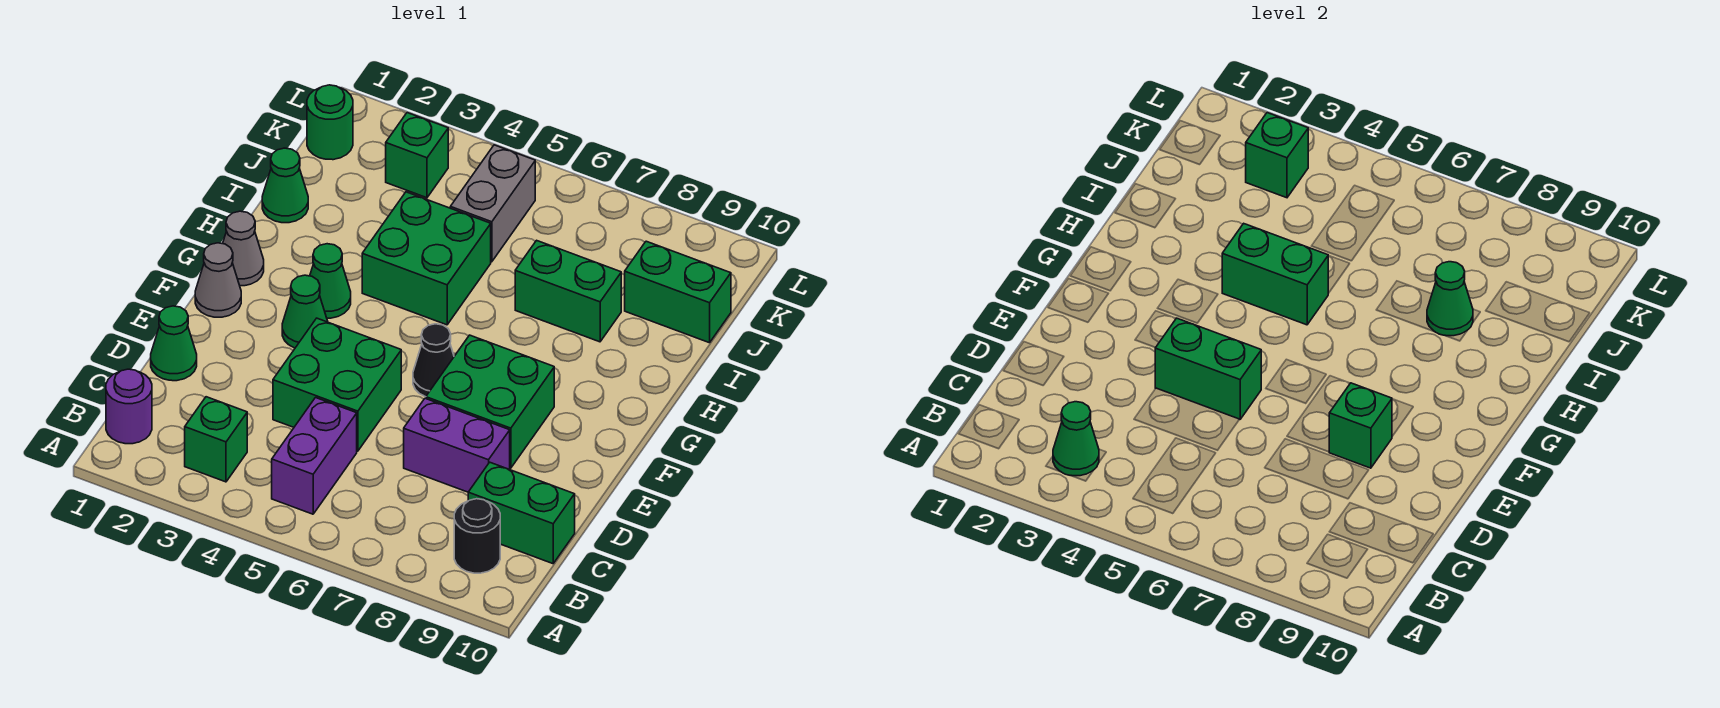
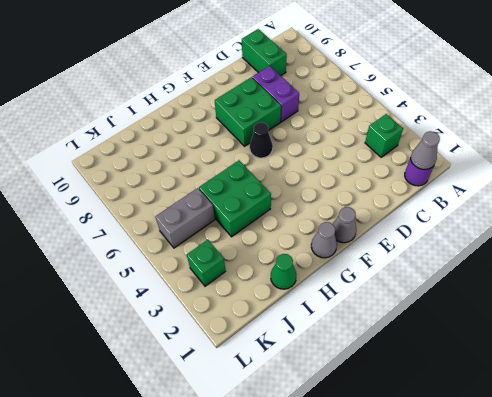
grey 1x1 cone [411,131,440,170] -> none
none -> purple 1x2 brick [272,398,357,514]
none -> black 1x1 round brick [454,499,500,573]
none -> green 1x1 cone [151,306,197,381]

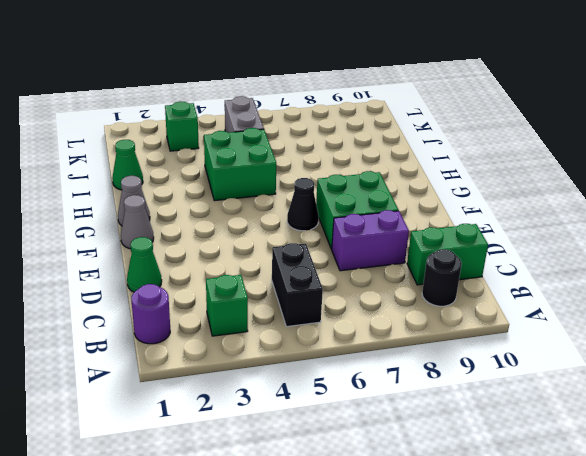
black 1x2 brick [272,243,323,327] -> purple 1x2 brick [272,398,357,514]
none -> green 2x2 brick [273,318,401,451]
none -> green 1x1 cone [282,275,328,348]
none -> green 1x1 cone [310,244,351,318]

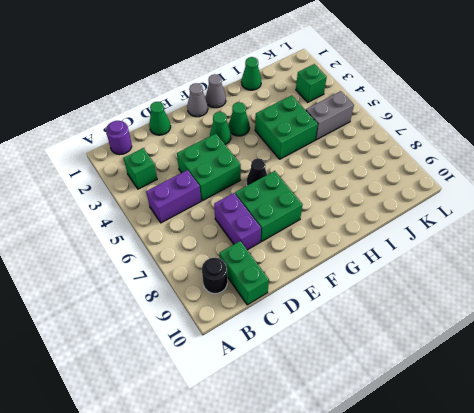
none -> green 1x2 brick [515,240,621,342]
none -> green 1x2 brick [625,241,731,343]
none -> green 1x1 round brick [307,85,353,160]

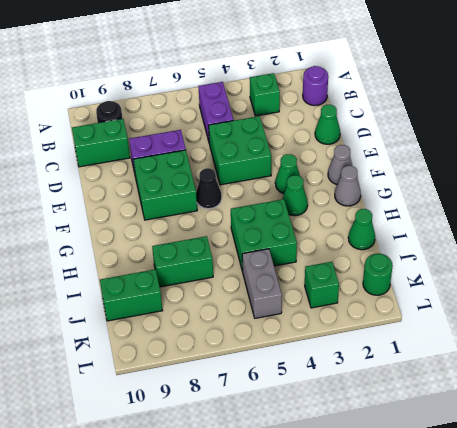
none -> green 1x1 cone [1053,402,1099,476]
none -> green 1x2 brick [1155,318,1261,419]
none -> green 1x1 brick [1329,383,1392,468]

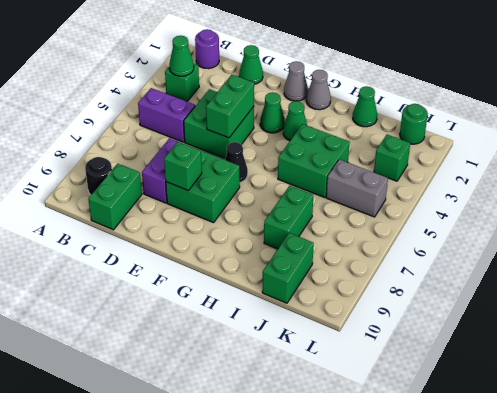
none -> green 1x2 brick [1222,223,1328,325]
none -> green 1x1 cone [1427,262,1473,336]
none -> green 1x1 brick [1246,113,1308,198]

